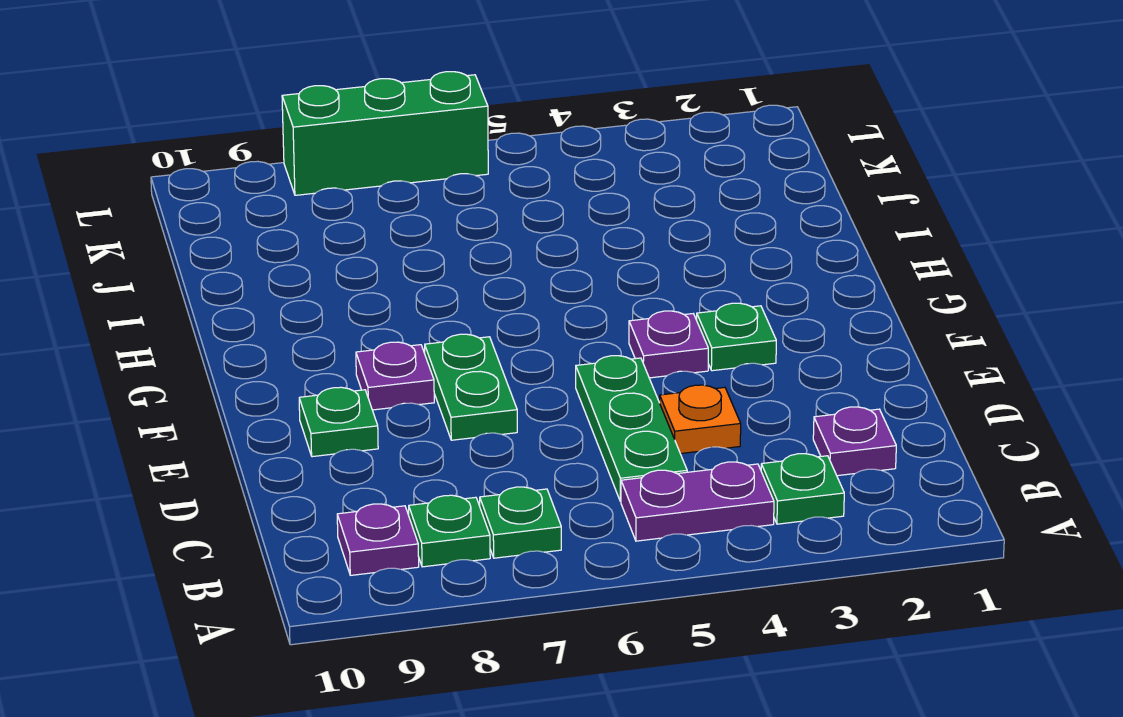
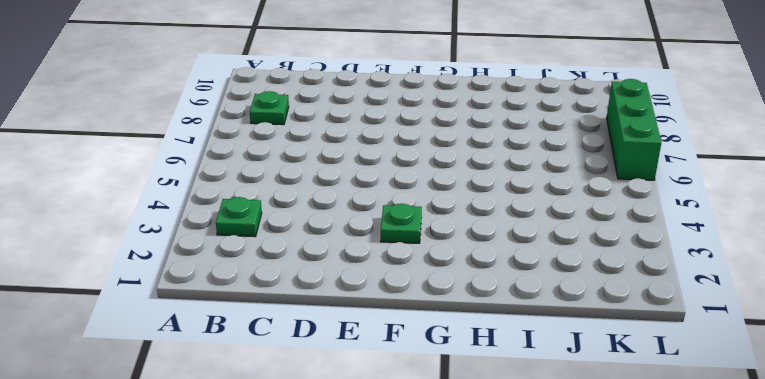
none -> purple 1x2 plate [621,462,774,541]
none -> green 1x1 plate [480,487,561,558]
none -> purple 1x1 plate [337,504,419,575]

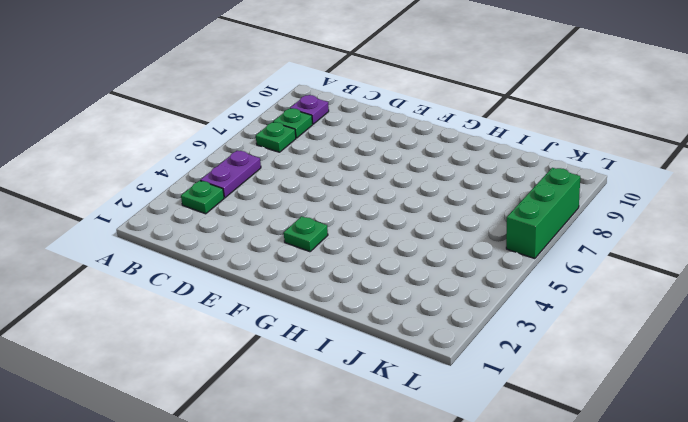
none -> purple 1x1 plate [813,407,896,476]
none -> green 1x3 plate [576,356,687,501]
none -> orange 1x1 plate [660,385,741,454]

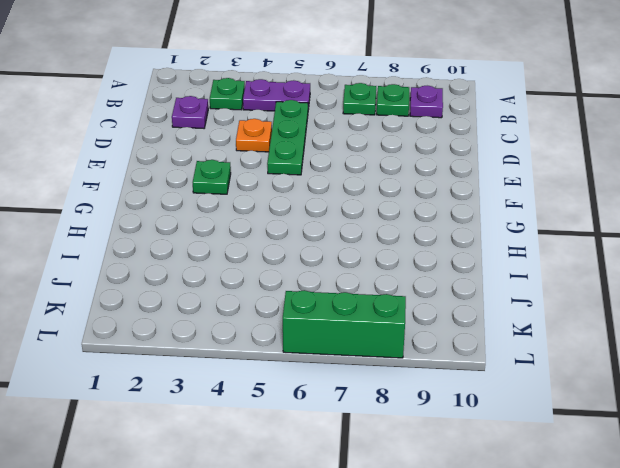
none -> green 1x2 plate [425,334,517,440]
none -> green 1x1 plate [299,387,378,457]
none -> purple 1x1 plate [629,311,708,378]

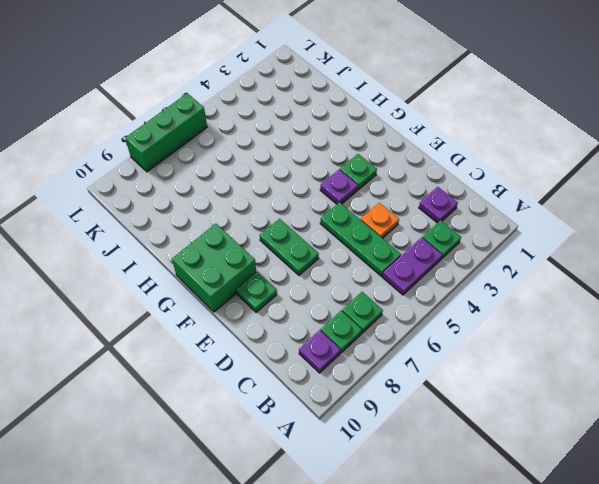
green 2x2 brick [172,224,256,312] -> none
none -> purple 1x1 plate [356,342,434,410]

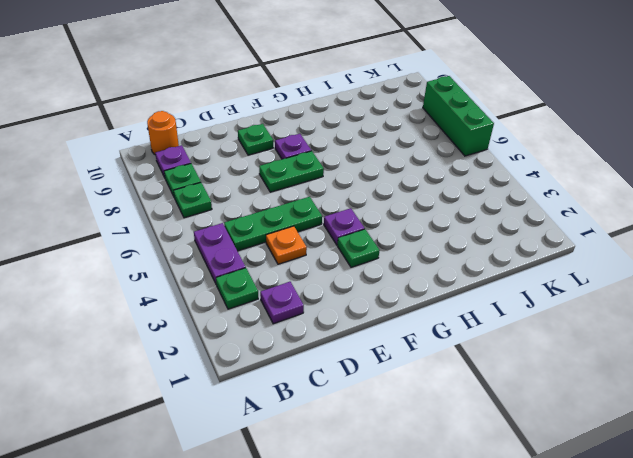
orange 1x1 round brick [147,111,179,154] -> none

